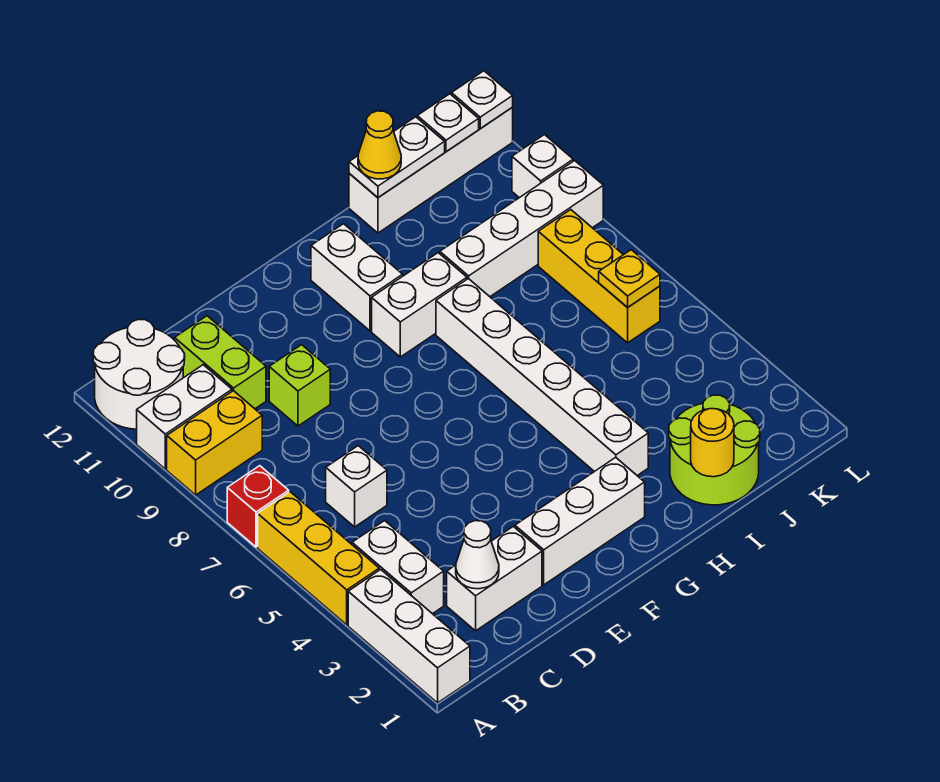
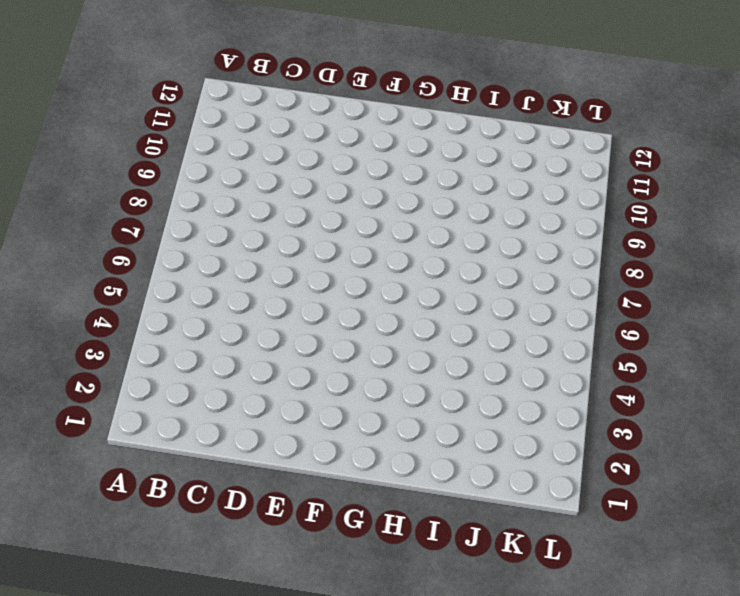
none -> white 1x3 brick [348,570,470,703]
none -> yellow 1x3 brick [258,492,379,625]
none -> red 1x1 brick [227,466,289,547]

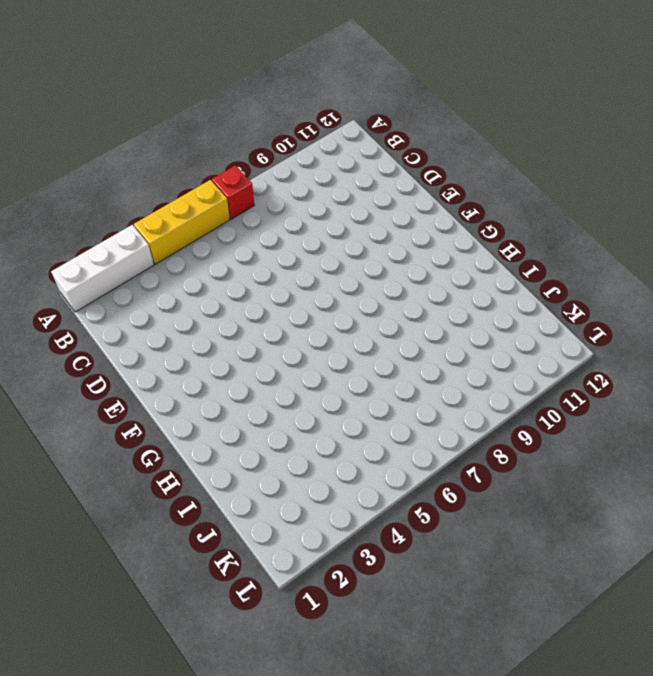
none -> yellow 1x2 brick [167,391,262,495]
none -> white 1x2 brick [137,365,232,469]
none -> white 2x2 round brick [93,319,185,429]

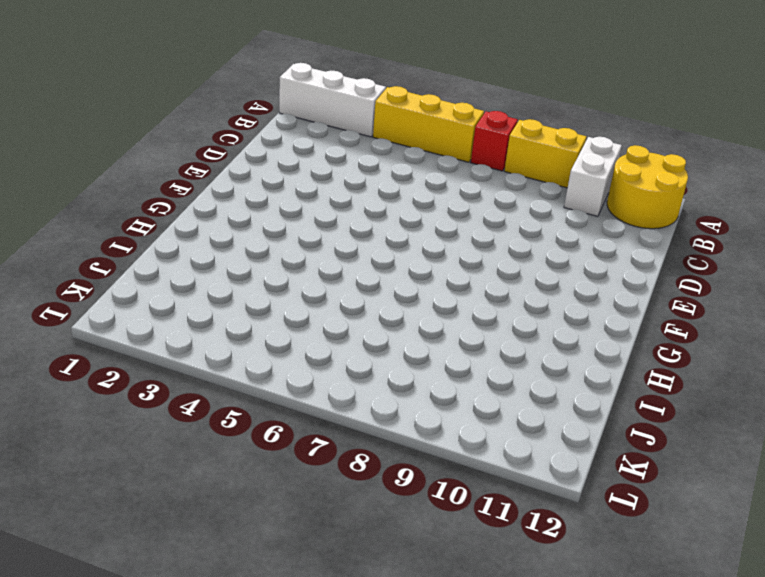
yellow 1x2 brick [504,119,586,188] -> yellow 1x2 brick turned to [167,391,262,495]
yellow 2x2 round brick [607,145,688,229] -> white 2x2 round brick [93,319,185,429]
none -> white 1x2 brick [352,521,444,614]
none -> white 1x2 brick [447,526,542,631]
none -> white 1x1 brick [326,446,387,527]

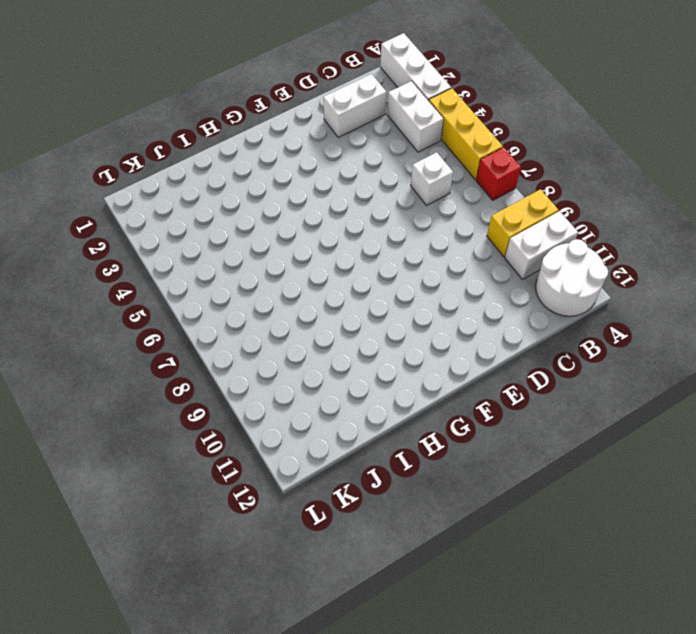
none -> lime 1x2 brick [175,316,266,409]
none -> lime 1x1 brick [269,345,330,426]
none -> white 1x3 brick [515,457,645,585]

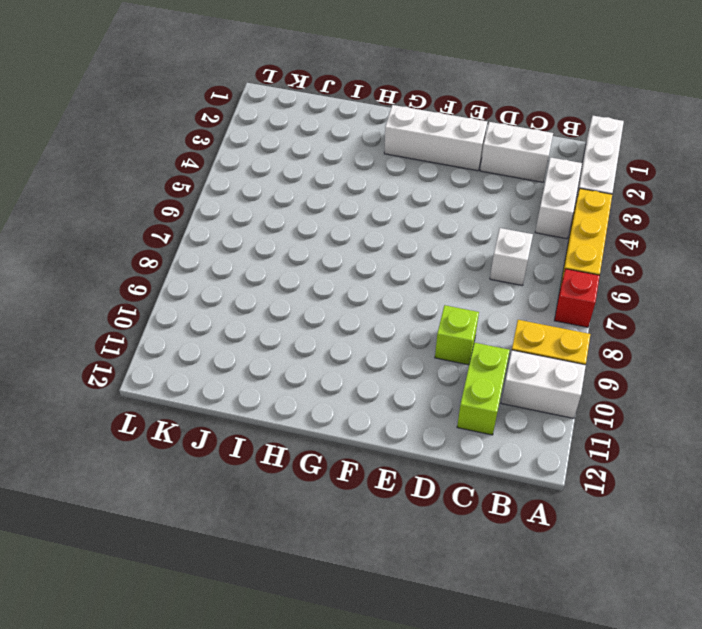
none -> white 2x2 round brick [93,319,185,429]
none -> white 1x2 brick [372,253,467,357]
none -> white 1x2 brick [311,224,403,331]

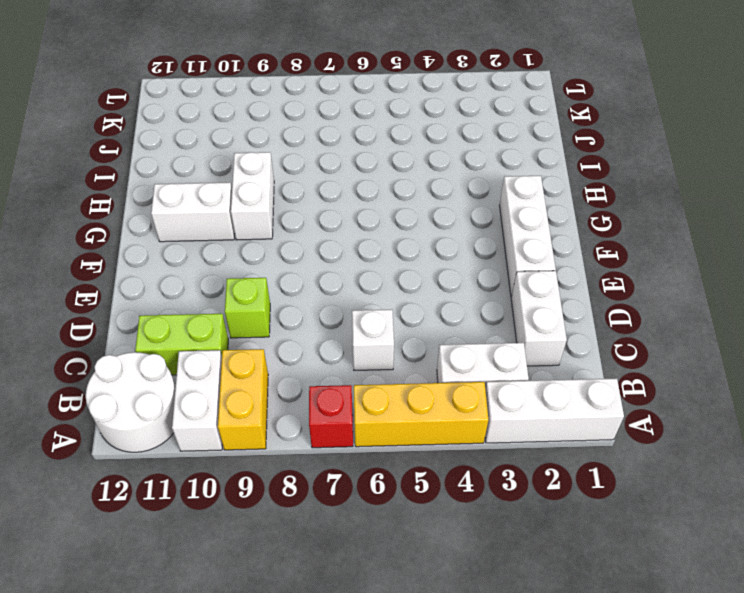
none -> white 1x6 brick [436,278,648,476]
none -> lime 2x2 round brick [669,395,760,505]
none -> white 1x4 brick [440,161,603,297]

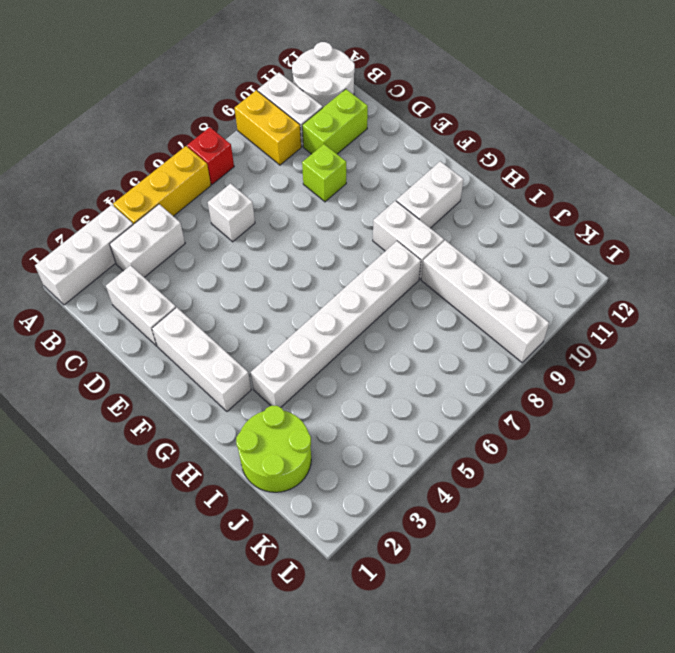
none -> white 1x4 brick [349,107,513,233]
none -> yellow 1x3 brick [538,210,660,343]
none -> white 1x1 brick [512,135,573,198]

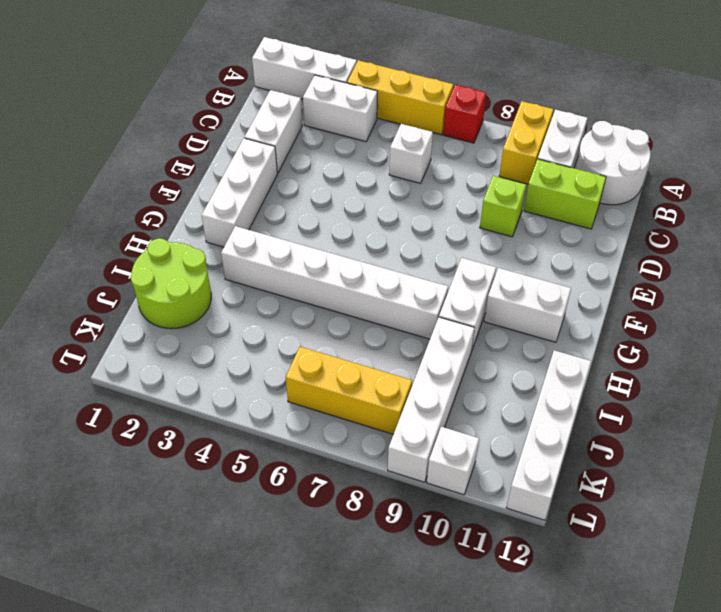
none -> white 1x1 cone [456,521,499,589]
none -> yellow 1x1 round brick [691,409,734,477]
none -> white 1x2 plate [349,117,445,198]

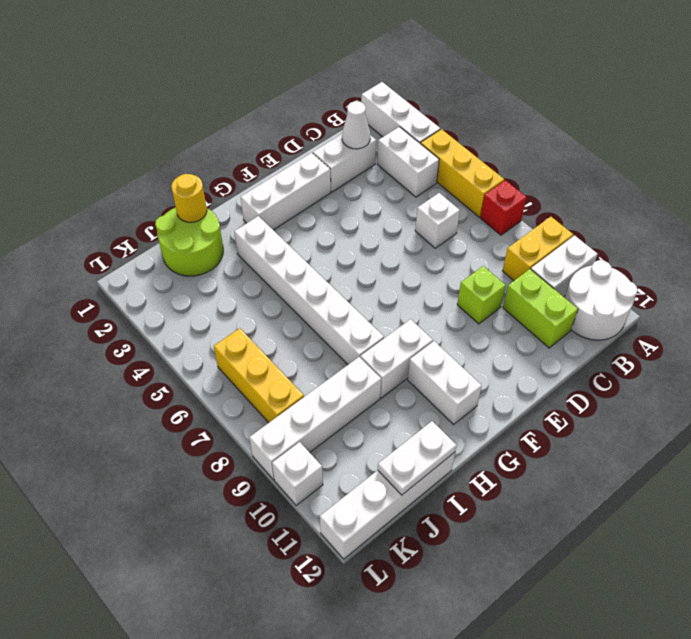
none -> yellow 1x1 plate [599,250,660,308]
none -> white 1x1 plate [417,94,479,152]
none -> white 1x1 plate [452,71,513,129]

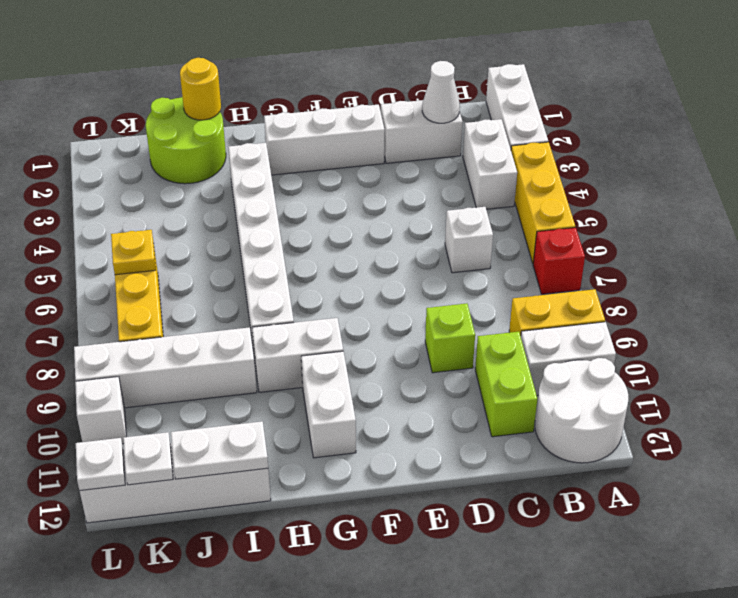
none -> yellow 1x1 cone [358,111,401,179]

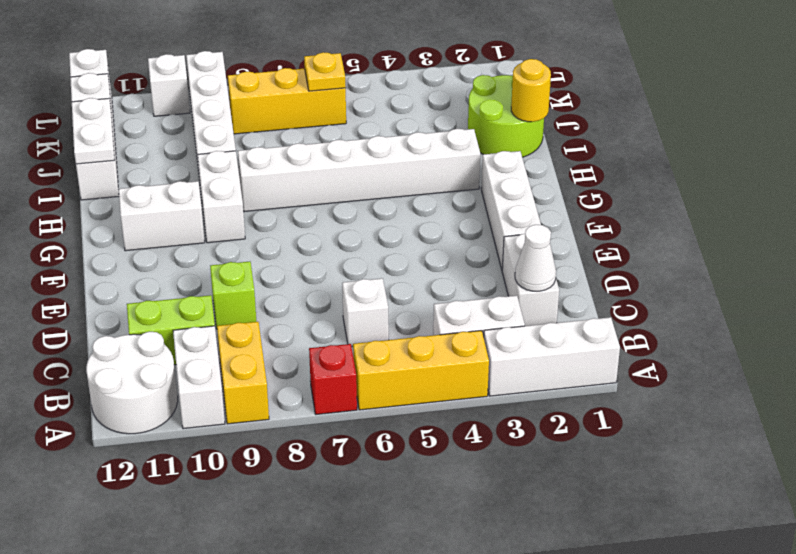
none -> yellow 1x1 cone [358,111,401,179]

